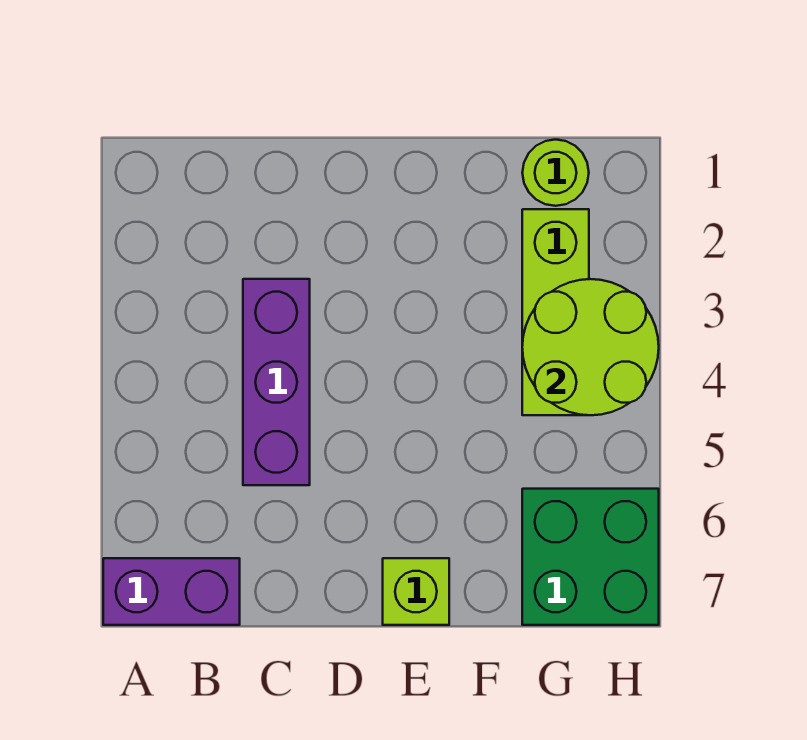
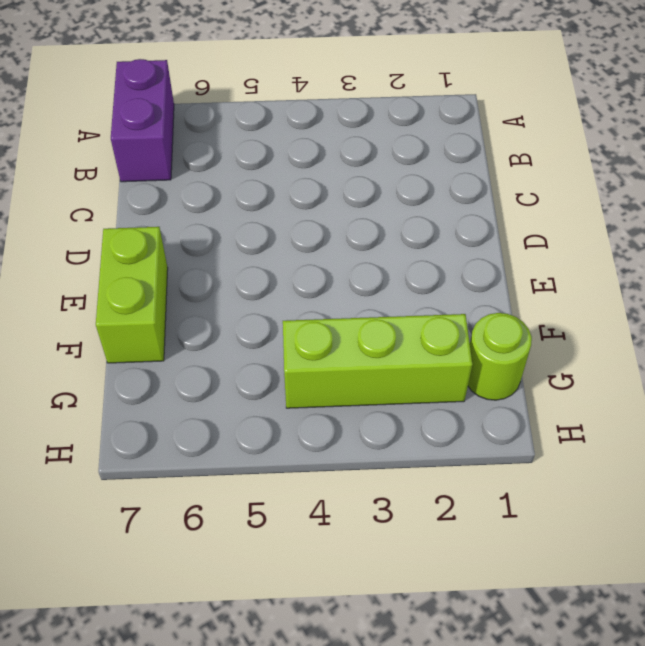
lime 1x2 brick [96,227,168,363] -> lime 1x1 brick [383,558,449,625]
none -> purple 1x3 brick [243,279,310,485]
none -> green 2x2 brick [522,489,659,625]

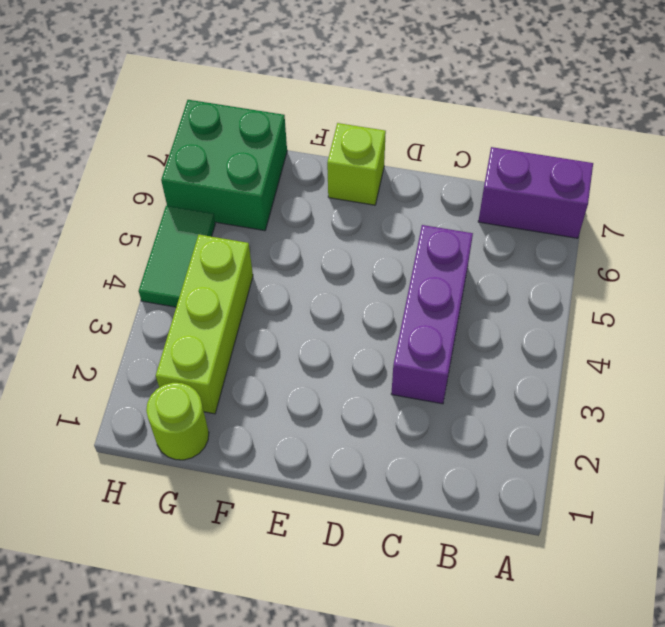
green 1x2 tile [139,206,215,307] -> none
none -> lime 2x2 round brick [522,279,659,415]

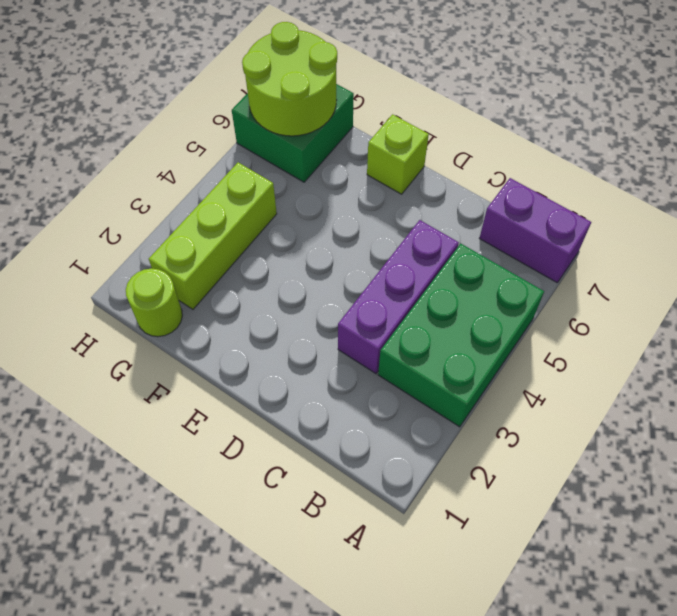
green 2x3 brick [378,244,544,427] -> none
lime 2x2 round brick [242,22,337,136] -> lime 2x2 round brick moved to [522,279,659,415]

